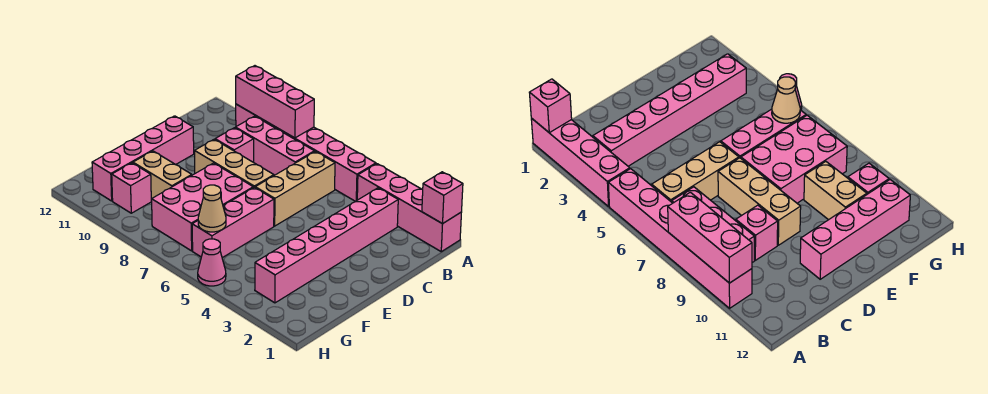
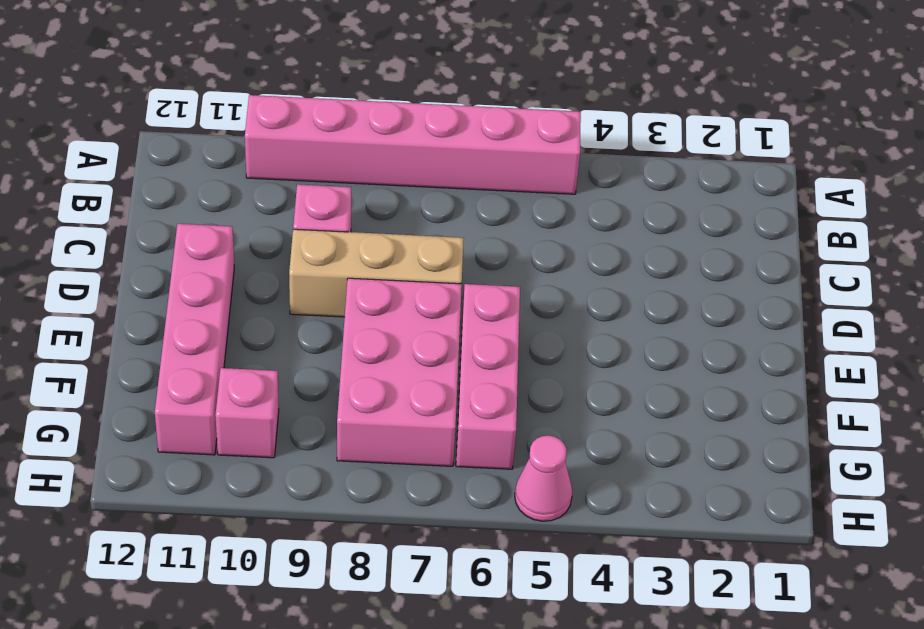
none -> pink 1x4 brick [357,164,462,252]
none -> pink 1x6 brick [255,188,398,303]
none -> tan 1x3 brick [255,152,335,226]

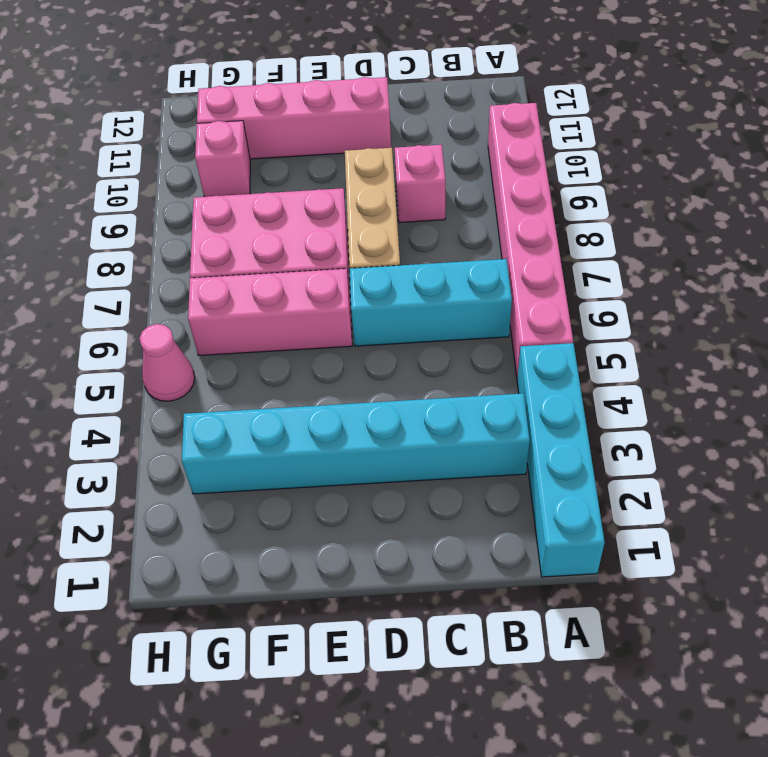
cyan 1x4 brick [517,343,605,577] -> pink 1x4 brick [357,164,462,252]
cyan 1x6 brick [182,393,530,494] -> pink 1x6 brick [255,188,398,303]
cyan 1x3 brick [349,259,512,346] -> tan 1x3 brick [255,152,335,226]
none -> pink 1x3 brick [235,116,314,175]
none -> tan 1x2 brick [133,151,192,200]
none -> pink 1x1 brick [422,172,463,224]

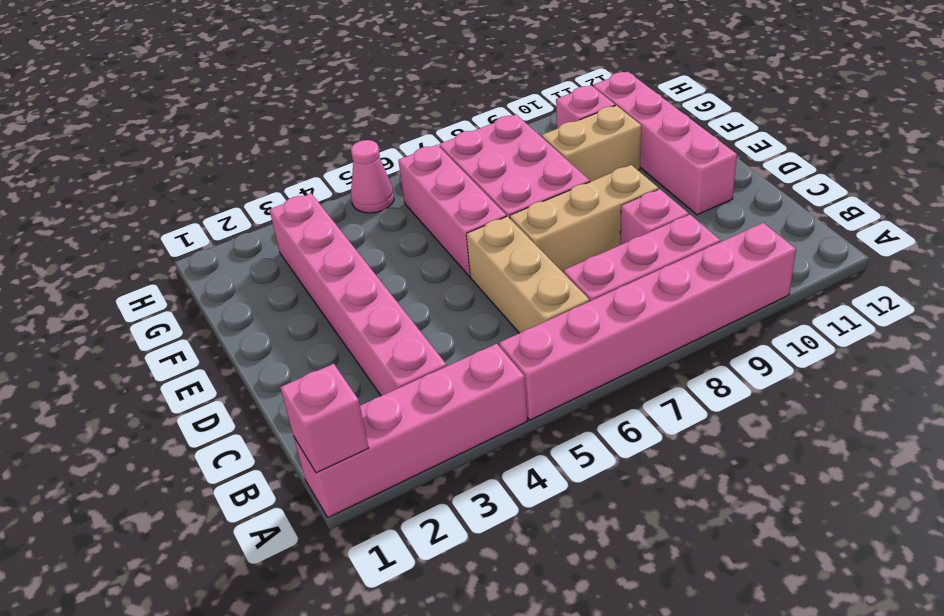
none -> pink 1x3 brick [236,66,314,138]
none -> tan 1x1 cone [198,185,226,232]

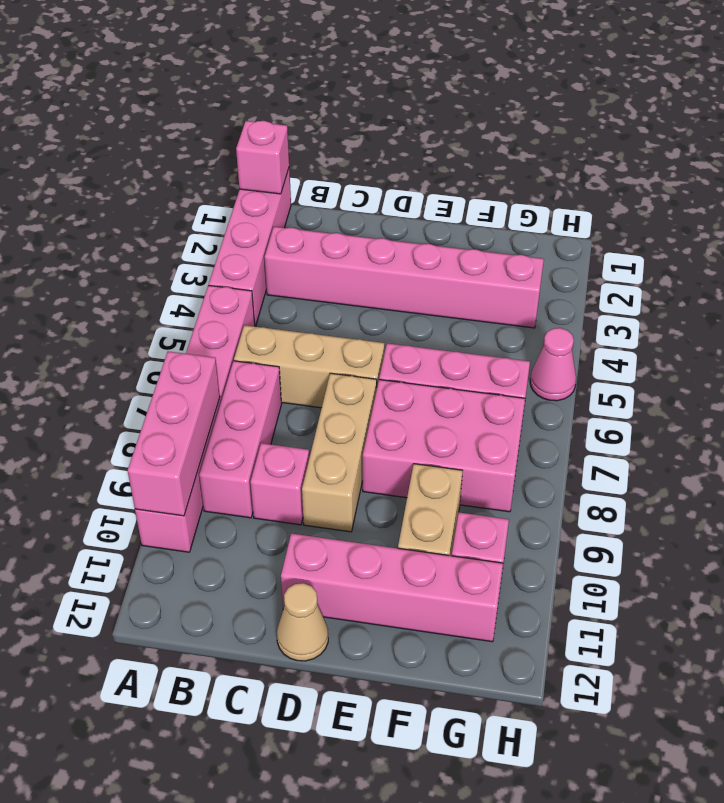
tan 1x1 cone [277,583,328,661] -> tan 1x1 cone moved to [198,185,226,232]

